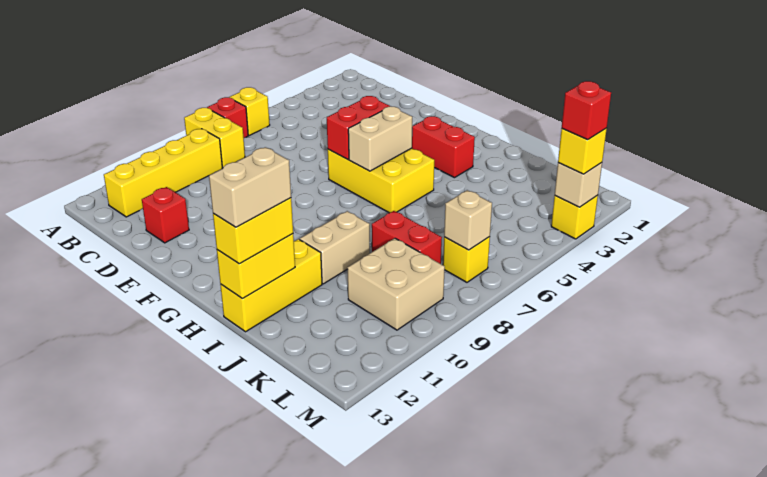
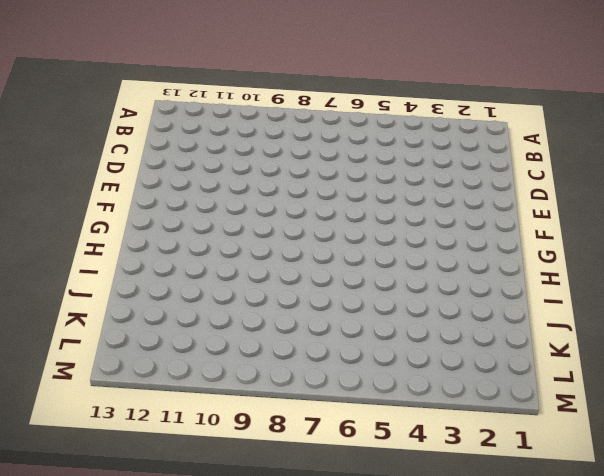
none -> yellow 1x1 brick [229,87,270,135]
none -> red 1x1 brick [207,97,248,138]
none -> yellow 1x2 brick [184,108,245,168]

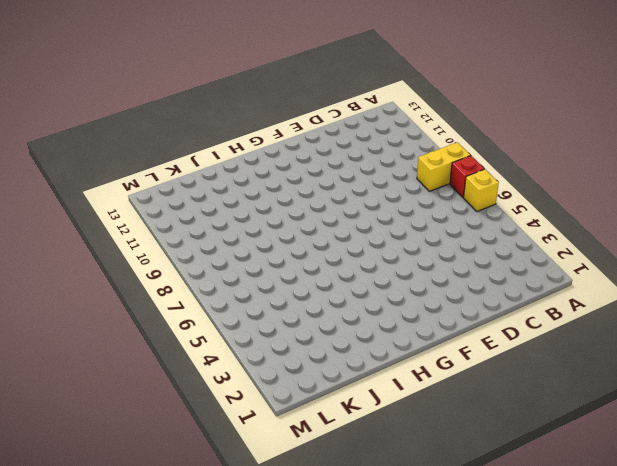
none -> yellow 1x4 brick [104,129,222,217]
none -> red 1x1 brick [142,187,189,243]
none -> yellow 2x3 brick [328,148,434,213]

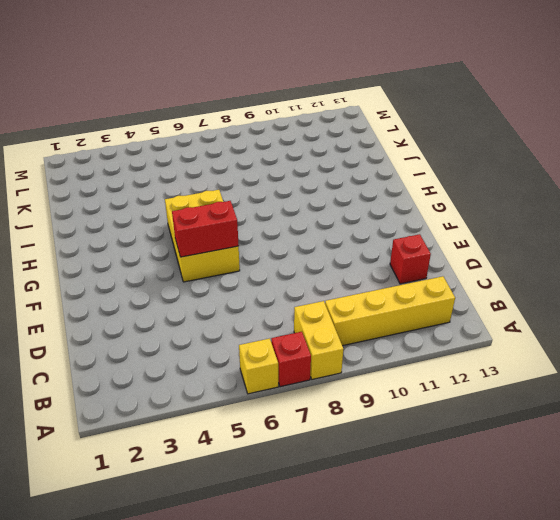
none -> red 1x2 brick [412,116,475,178]
none -> tan 1x2 brick [300,211,370,284]
none -> yellow 1x3 brick [220,239,322,332]

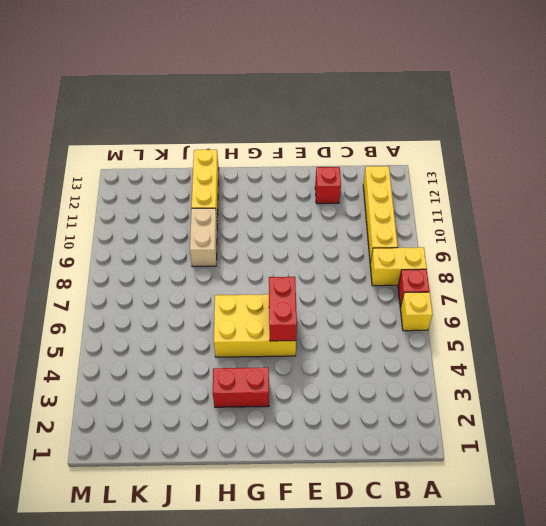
none -> red 1x2 brick [372,211,442,264]
none -> tan 2x2 brick [347,238,445,330]
none -> yellow 1x1 brick [443,237,490,282]

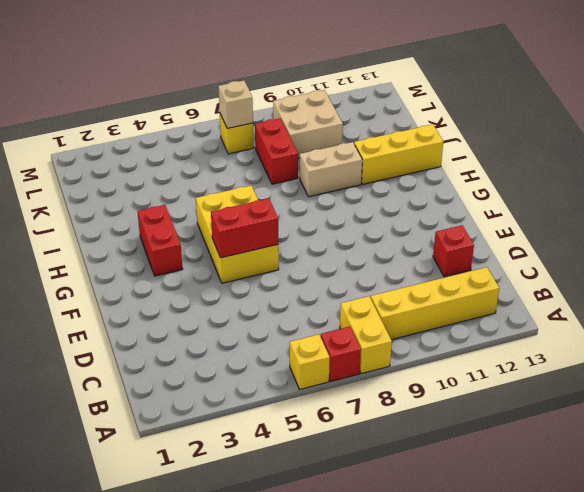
none -> yellow 1x1 brick [551,195,598,239]
none -> tan 1x2 brick [348,107,412,171]
none -> yellow 1x2 brick [217,234,295,299]

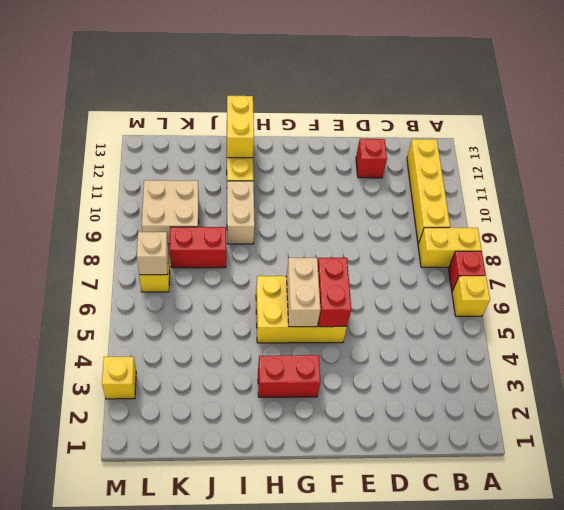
none -> tan 1x1 brick [555,163,602,207]
none -> yellow 1x2 brick [213,198,293,264]
none -> yellow 1x1 brick [558,128,607,174]

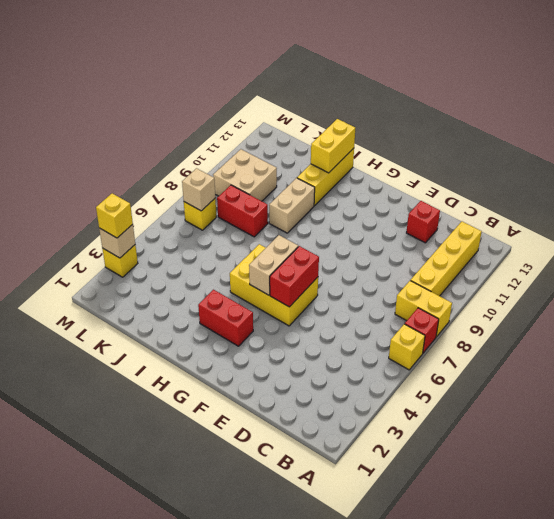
none -> yellow 1x2 brick [213,198,293,264]
none -> tan 1x2 brick [209,147,291,227]
none -> red 1x1 brick [562,81,611,140]

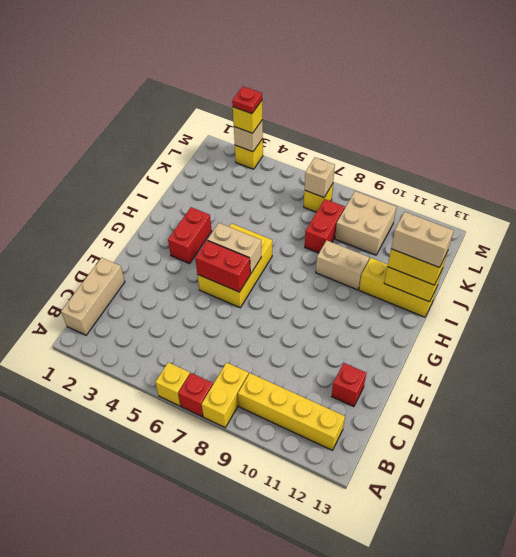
tan 1x3 brick [61,258,125,335] -> none
red 1x1 plate [232,86,262,114] -> red 1x1 brick [562,81,611,140]

